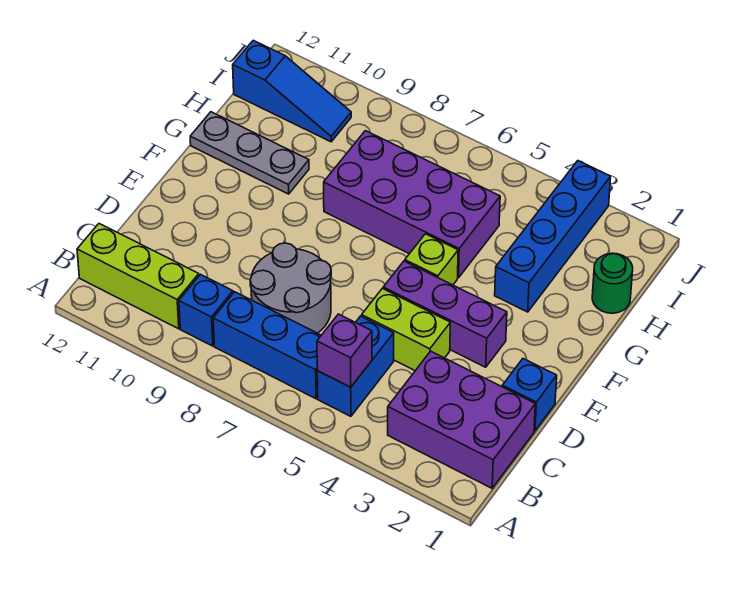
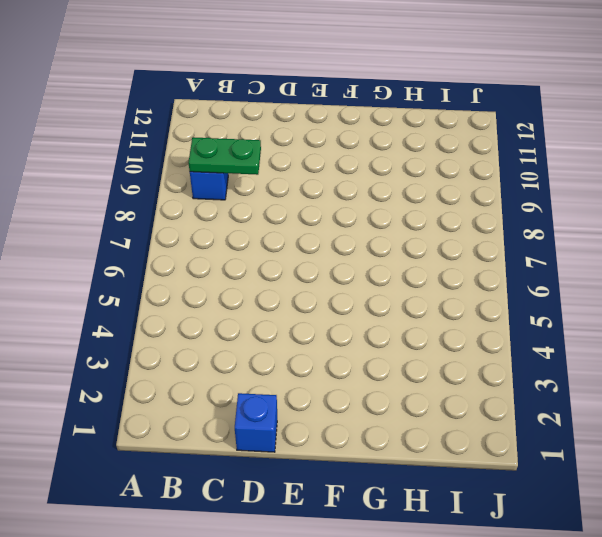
green 1x2 plate [189,137,261,175] -> none
none -> purple 2x3 brick [388,351,535,488]
none -> blue 1x2 brick [317,316,394,416]
none -> blue 1x3 brick [213,292,321,399]

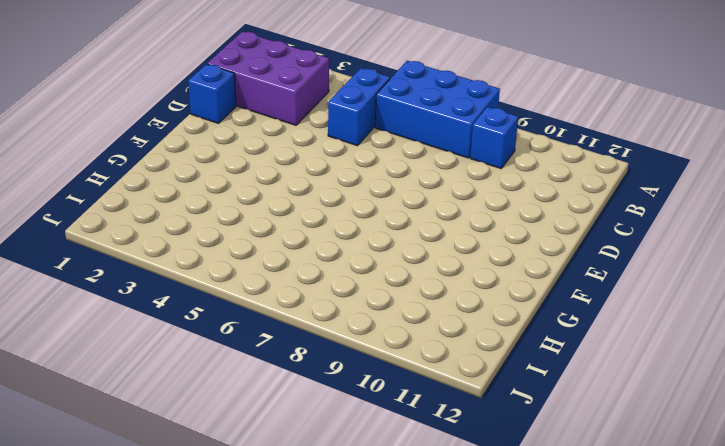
blue 2x3 brick [375,61,500,158] -> blue 1x3 brick [213,292,321,399]
none -> lime 1x3 brick [77,224,199,329]
none -> grey 2x2 round brick [250,243,331,333]
none -> lime 1x2 brick [362,288,450,371]

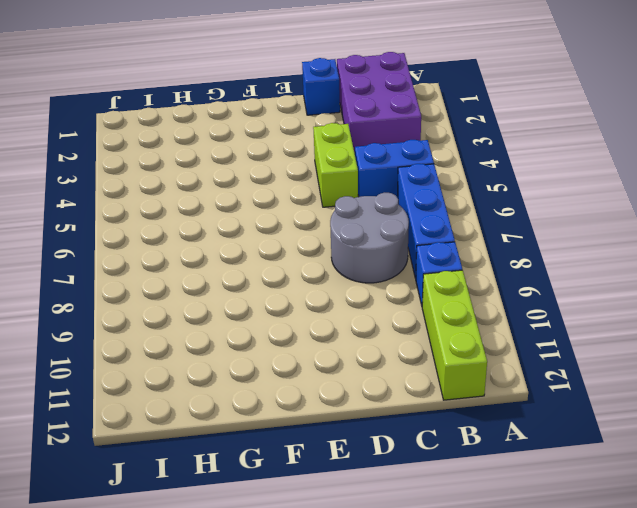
none -> purple 1x3 brick [383,261,507,367]
none -> lime 1x1 brick [405,234,458,285]
none -> blue 1x4 brick [495,161,611,312]

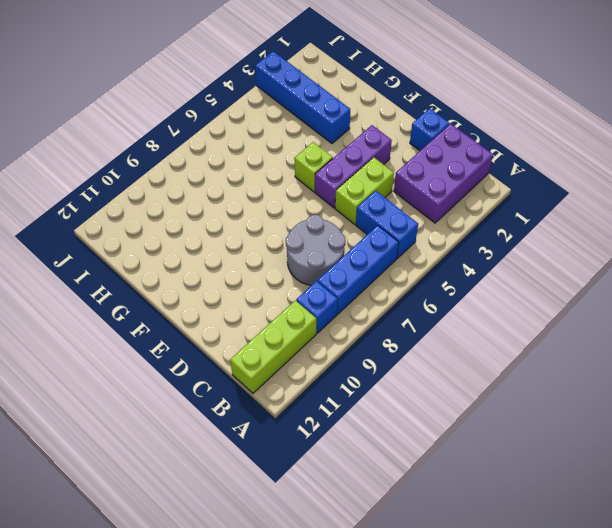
none -> purple 2x4 brick [324,131,500,278]
none -> grey 1x3 plate [190,112,309,194]
none -> green 1x1 round brick [592,253,633,313]

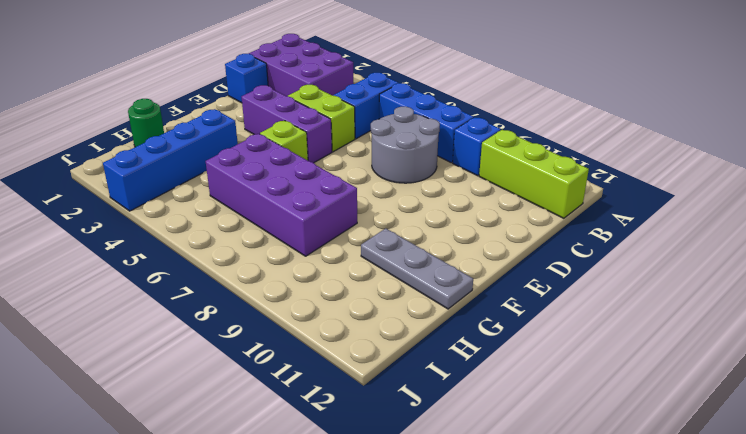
none -> blue 1x3 slope [233,40,351,142]
none -> purple 1x1 brick [317,314,372,387]

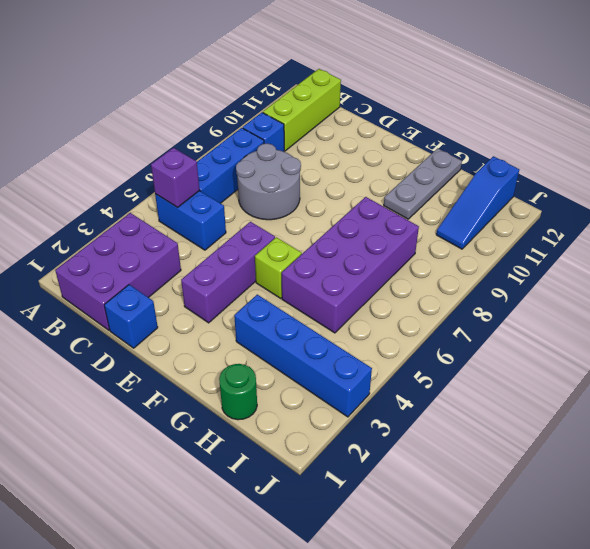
none -> lime 1x2 brick [362,288,450,371]

